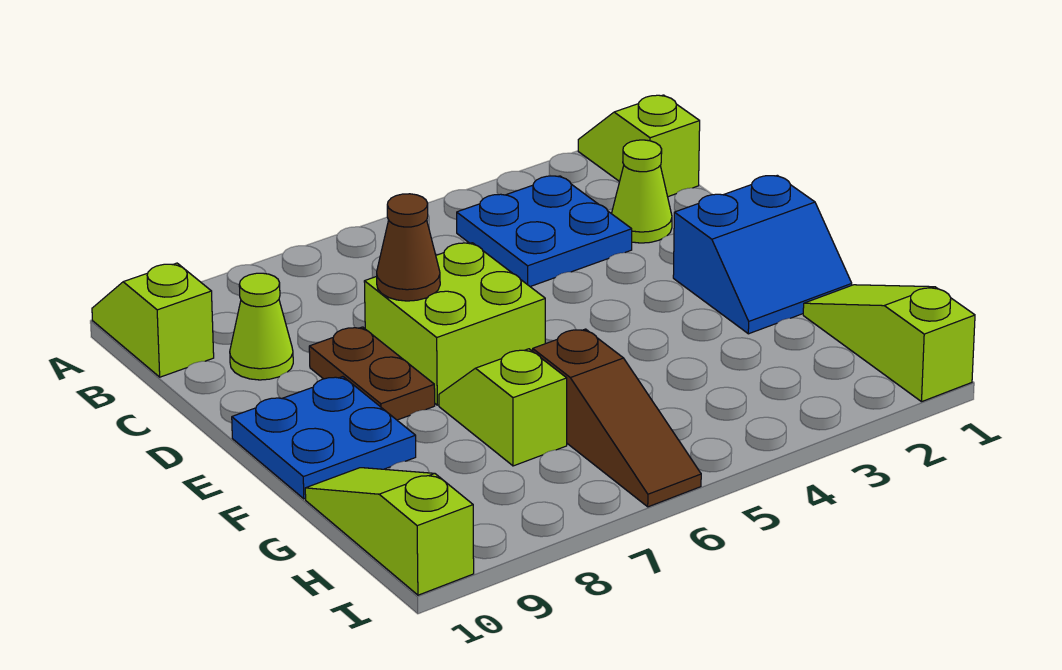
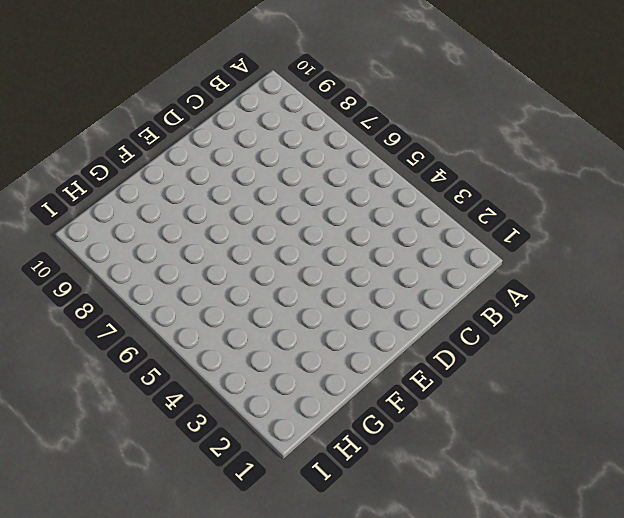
none -> lime 1x2 slope [578,95,700,197]
none -> lime 1x2 slope [92,263,214,377]
none -> blue 2x2 plate [457,176,632,287]

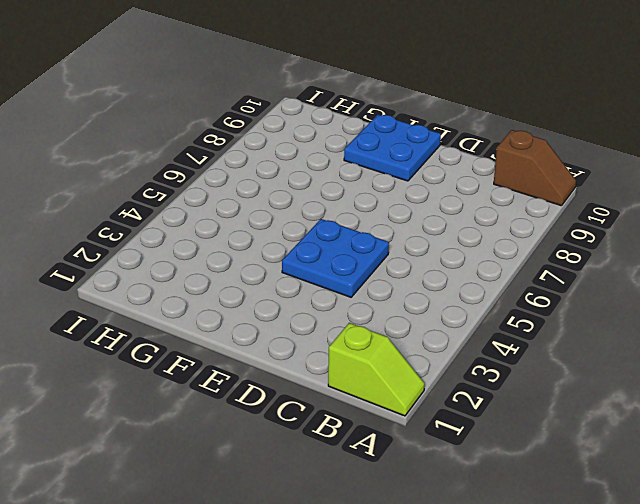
brown 1x2 slope [494,130,576,206] -> lime 1x2 slope [92,263,214,377]
blue 2x2 plate [282,219,389,297] -> blue 2x2 plate moved to [457,176,632,287]
none -> lime 1x1 cone [612,140,672,243]
none -> lime 1x1 cone [230,273,293,380]
none -> lime 2x2 brick [364,243,545,405]

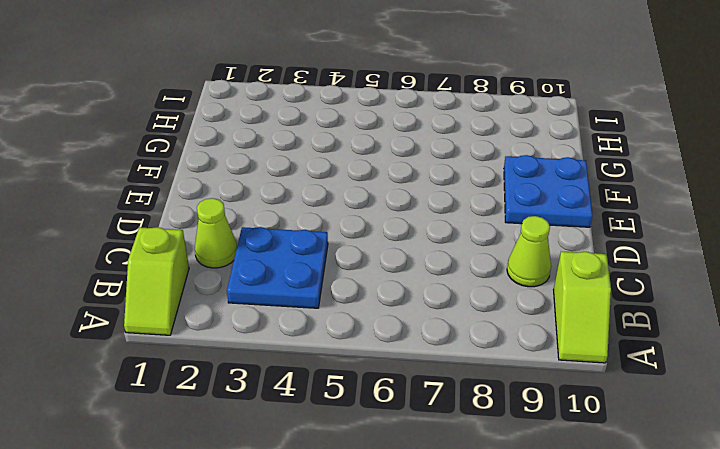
none -> lime 2x2 brick [364,243,545,405]
none -> brown 1x2 plate [309,327,435,420]
none -> blue 2x2 slope [673,175,852,334]

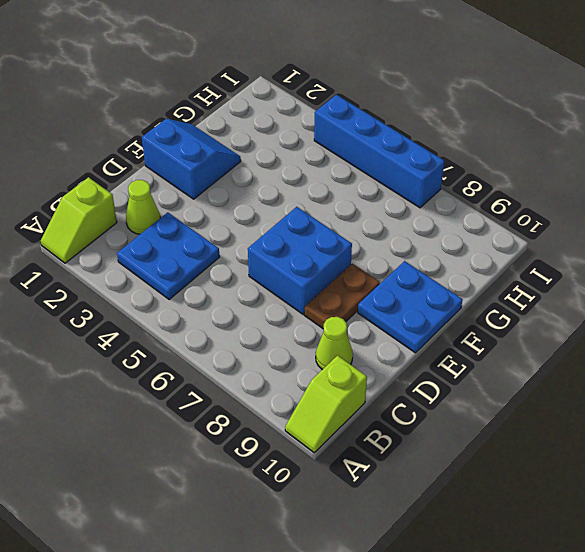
blue 2x2 brick [248,207,352,314] -> lime 2x2 brick [364,243,545,405]
blue 1x4 brick [314,95,444,208] -> brown 1x3 slope [533,329,701,507]
none -> lime 1x2 slope [439,349,567,466]
none -> lime 1x3 slope [803,285,975,402]
none -> lime 1x3 slope [305,468,474,595]

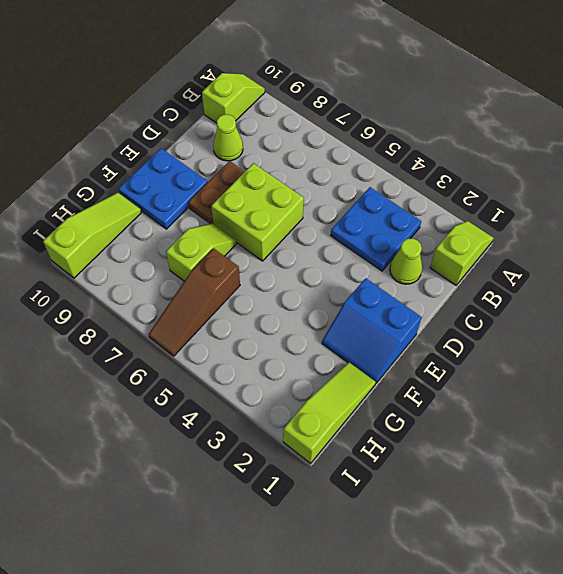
none -> brown 1x1 cone [377,194,440,301]

